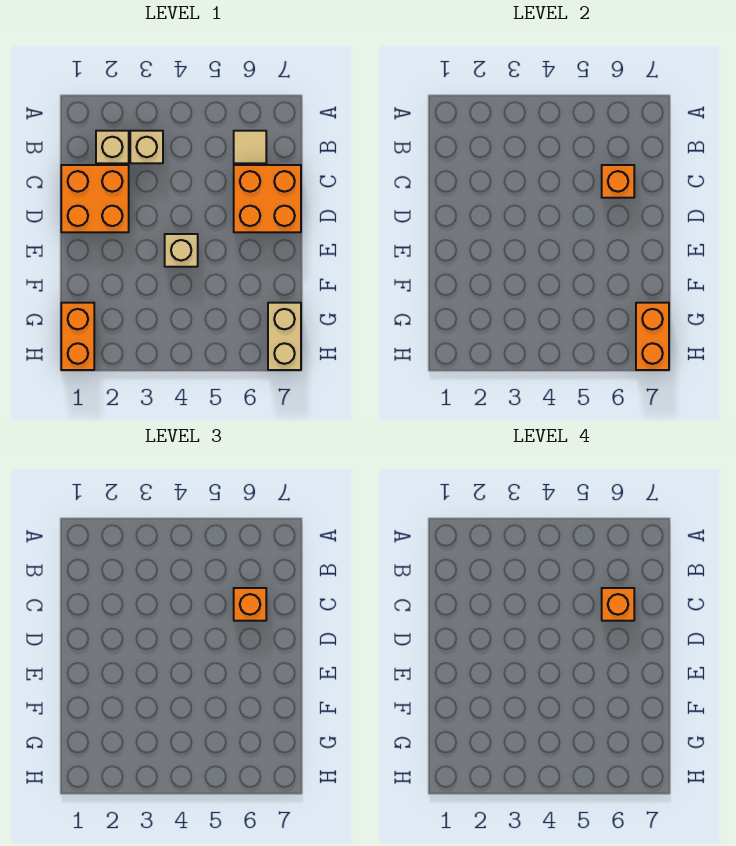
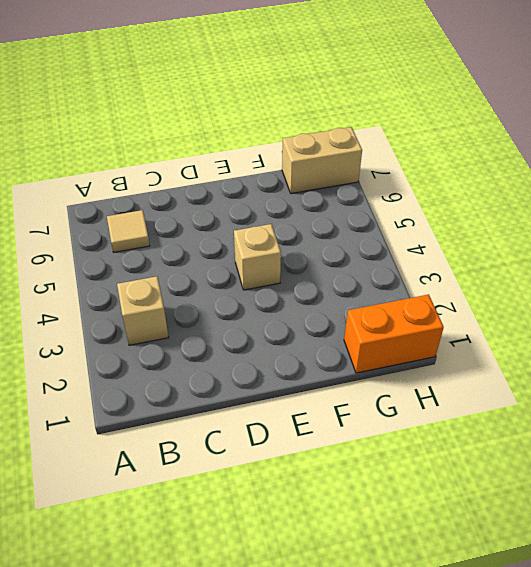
none -> tan 1x1 brick [96,131,129,163]
none -> orange 2x2 brick [61,165,129,232]
none -> orange 2x2 brick [234,165,301,232]

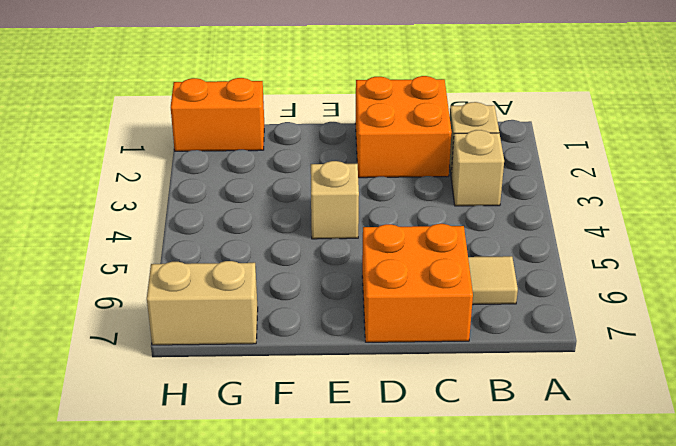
none -> orange 1x1 brick [602,165,634,198]
none -> orange 1x2 brick [636,303,669,370]
none -> orange 1x1 brick [234,588,266,621]

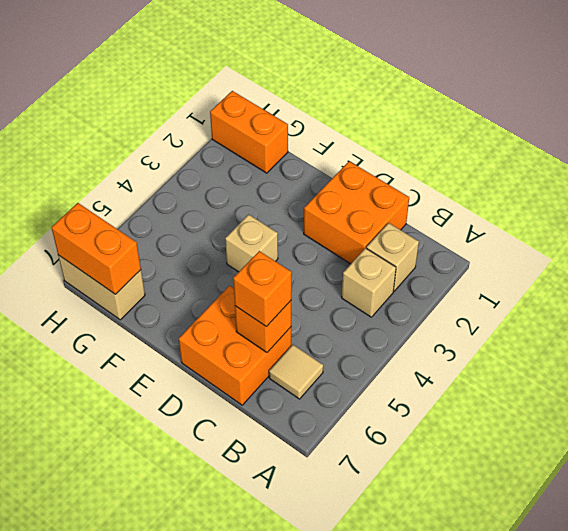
none -> orange 1x1 brick [602,588,634,621]

